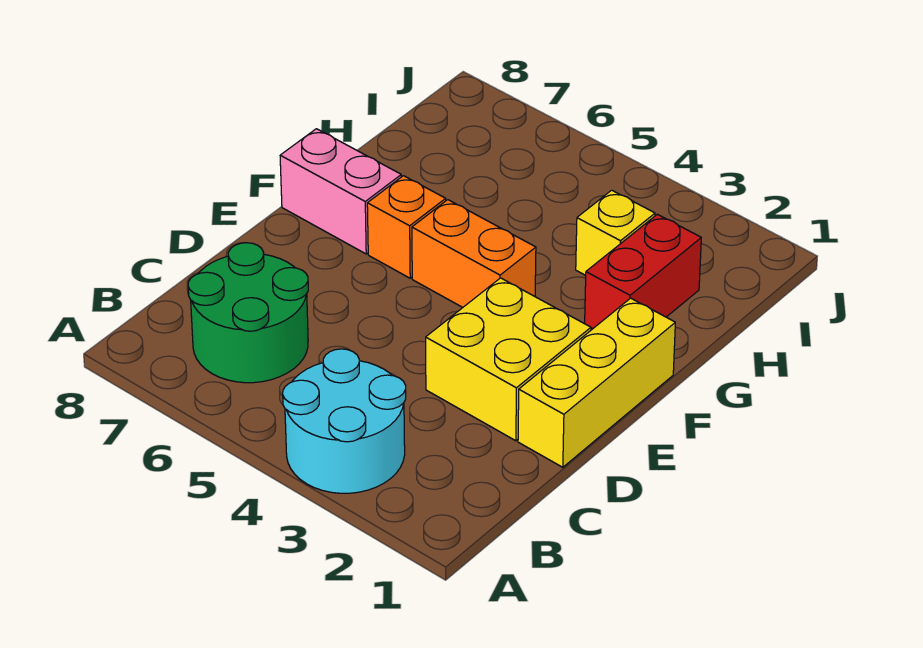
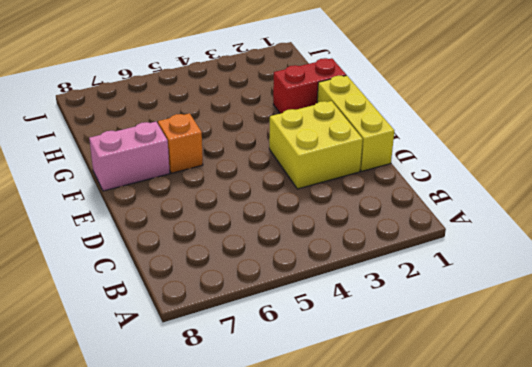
red 1x2 brick [273,58,346,114] -> red 1x2 brick turned to [585,214,701,329]
none -> cyan 2x2 round brick [283,349,406,493]
none -> green 2x2 round brick [188,243,308,383]

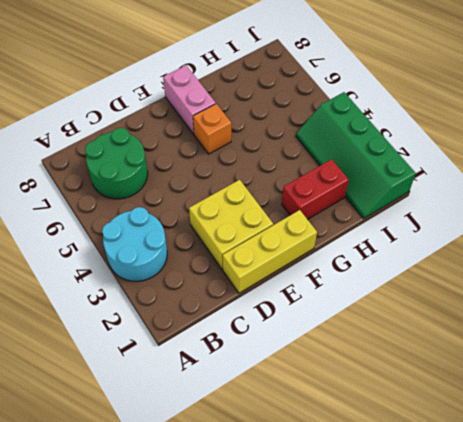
green 2x4 slope [296,92,416,218] -> none
none -> orange 1x2 brick [412,200,536,307]
none -> yellow 1x1 brick [576,190,655,275]

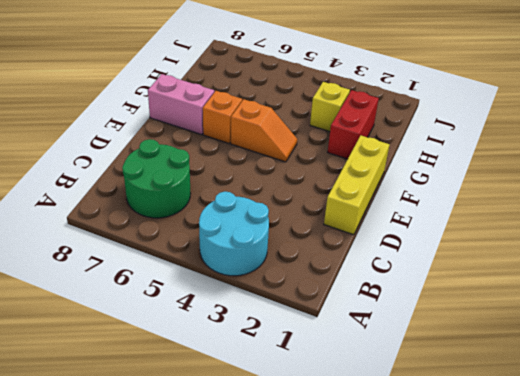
orange 1x2 slope [231,99,297,162] -> orange 1x2 brick [412,200,536,307]
none -> yellow 2x2 brick [426,278,591,441]

